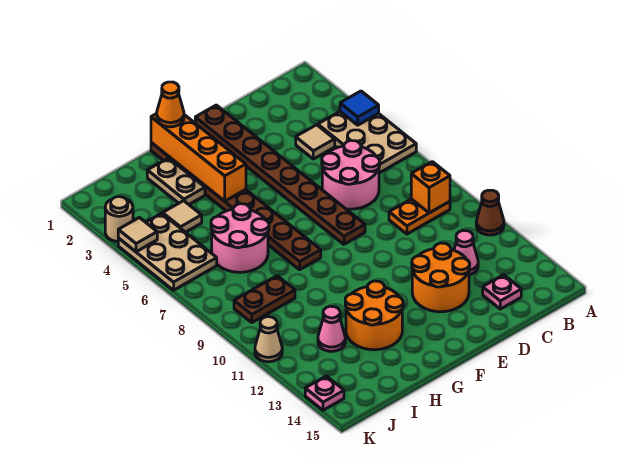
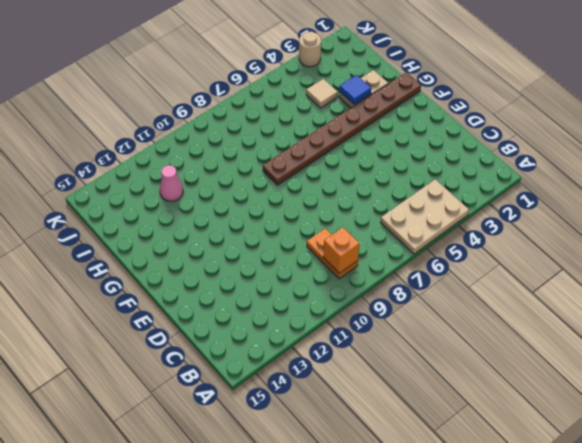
blue 1x1 tile [339,75,371,105] -> blue 1x1 tile moved to [340,91,379,125]
none -> brown 1x1 cone [476,190,504,235]
none -> tan 1x1 tile [296,125,335,159]
none -> pink 2x2 round brick [322,140,380,209]

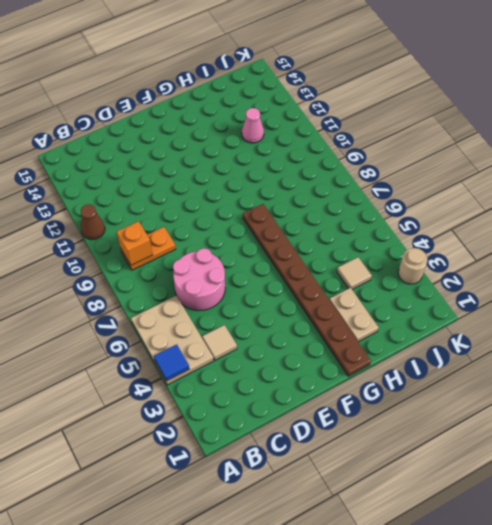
none -> pink 1x1 cone [454,230,478,275]
none -> pink 1x1 plate [483,275,521,309]
none -> orange 2x2 round brick [412,243,470,312]

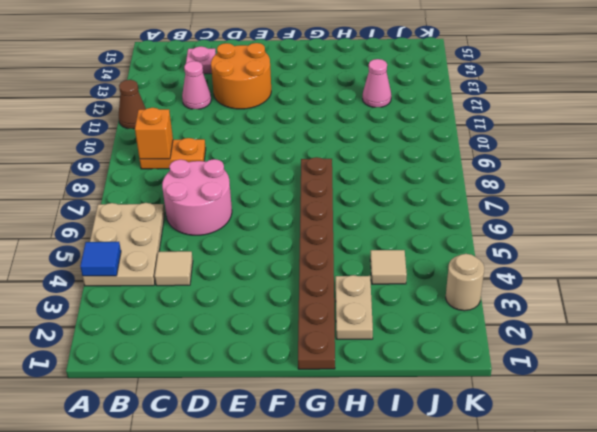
none -> brown 1x8 plate [195,105,365,244]
none -> orange 2x2 round brick [345,281,403,350]
none -> pink 2x2 round brick [211,204,269,272]

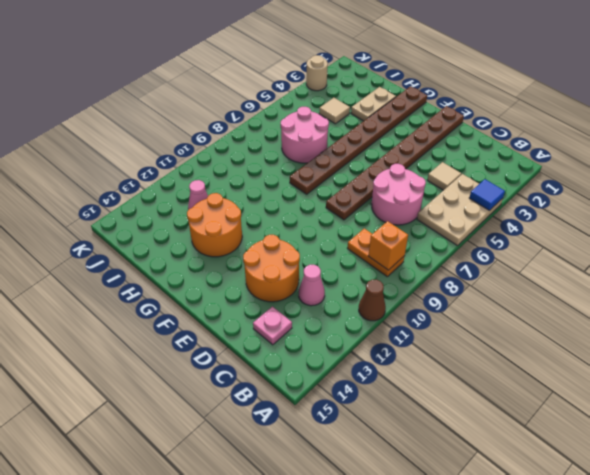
none -> brown 1x2 plate [234,276,295,322]
none -> tan 2x3 plate [118,213,217,290]
none -> tan 1x1 cone [255,317,282,362]

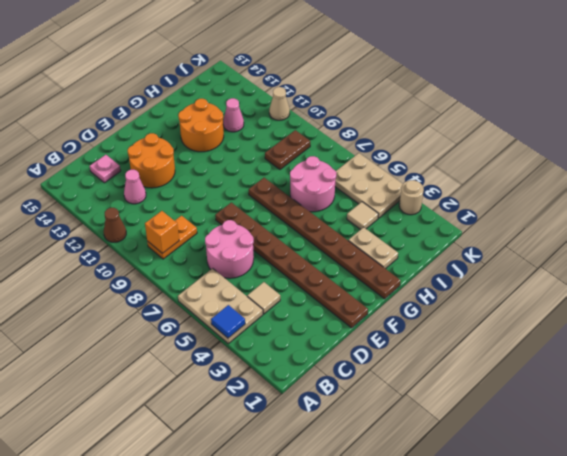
none -> pink 1x1 plate [305,376,344,410]
none -> orange 1x4 brick [151,114,246,201]
none -> tan 1x1 tile [118,218,157,252]

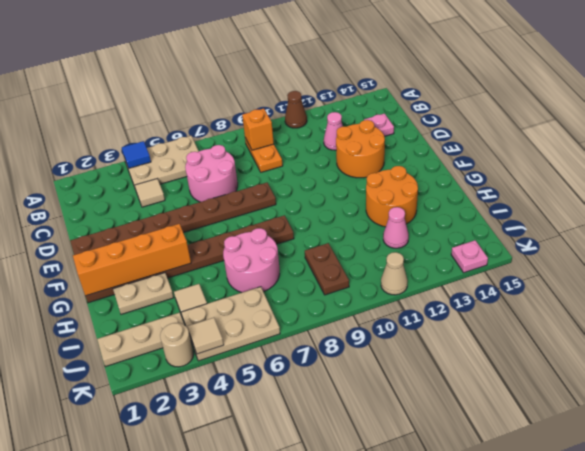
tan 1x3 plate [97,313,184,367] -> none
none -> orange 1x1 cone [157,82,184,127]

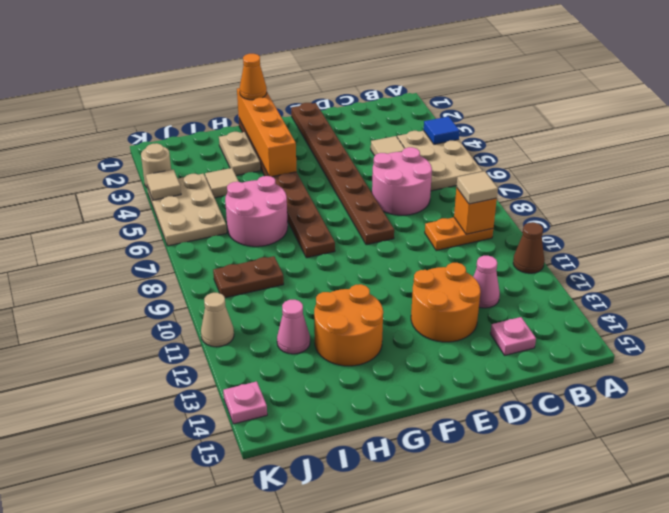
tan 1x1 tile [457,171,498,204] -> none

